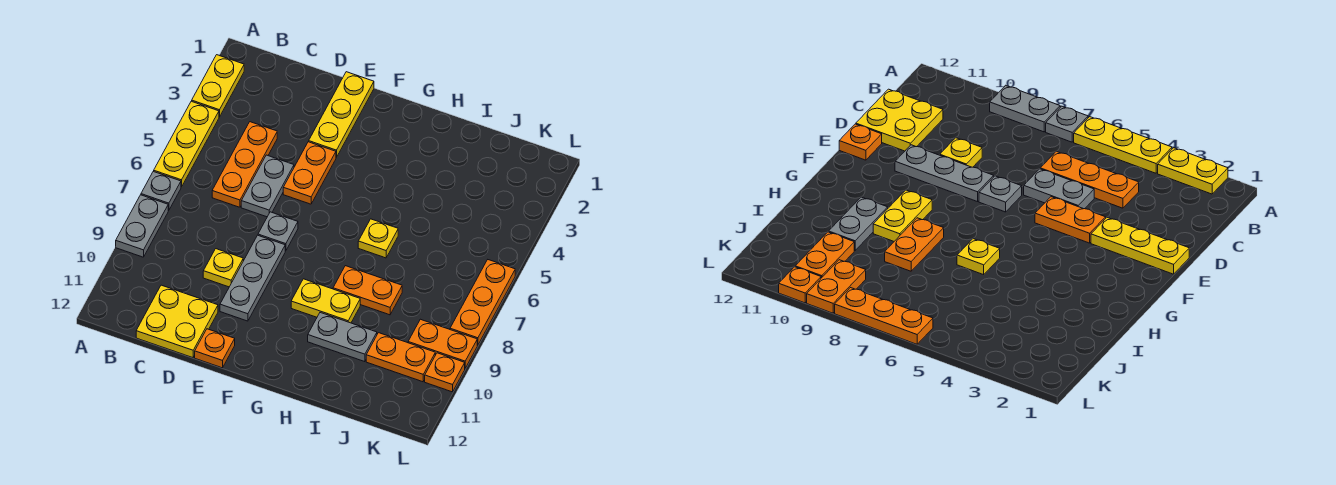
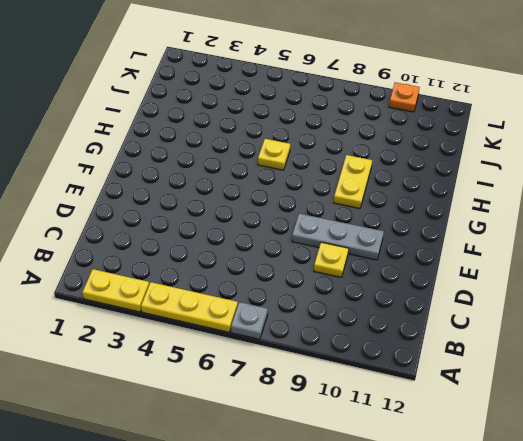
none -> grey 1x2 plate [116,195,168,257]
none -> orange 1x3 plate [212,122,277,207]
none -> yellow 2x2 plate [136,285,218,358]

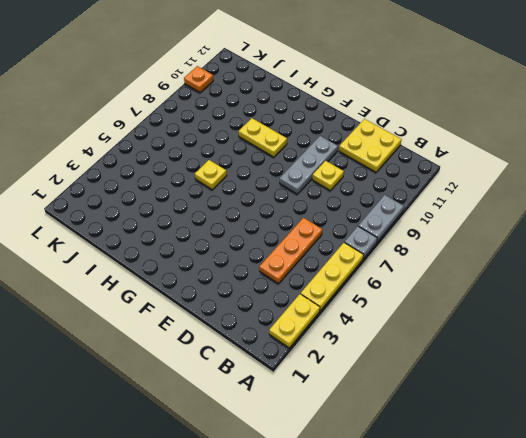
none -> grey 1x2 plate [241,155,294,217]
none -> yellow 1x3 plate [309,72,374,157]
none -> orange 1x2 plate [283,142,336,204]

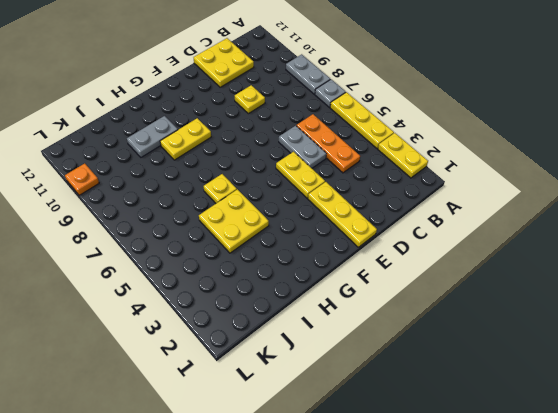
yellow 1x2 plate [276,152,325,198] -> orange 1x2 plate [283,142,336,204]
yellow 2x2 plate [199,189,269,253] -> none
none -> grey 1x1 plate [258,212,298,251]
none -> grey 1x3 plate [220,235,285,321]
none -> orange 1x1 plate [195,329,235,368]

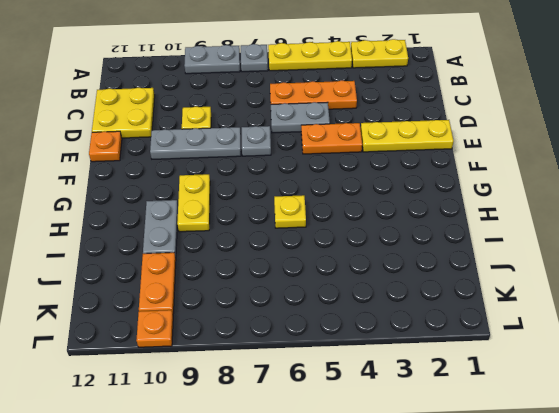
none -> orange 1x2 plate [333,266,402,315]
none -> orange 1x2 plate [408,319,477,368]
none -> orange 1x3 plate [450,260,515,345]

